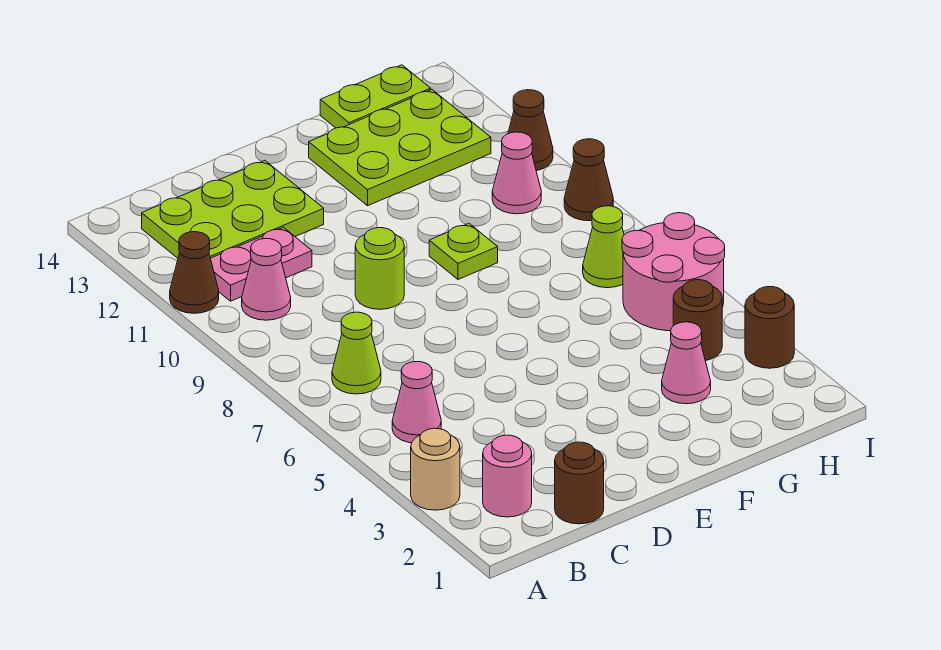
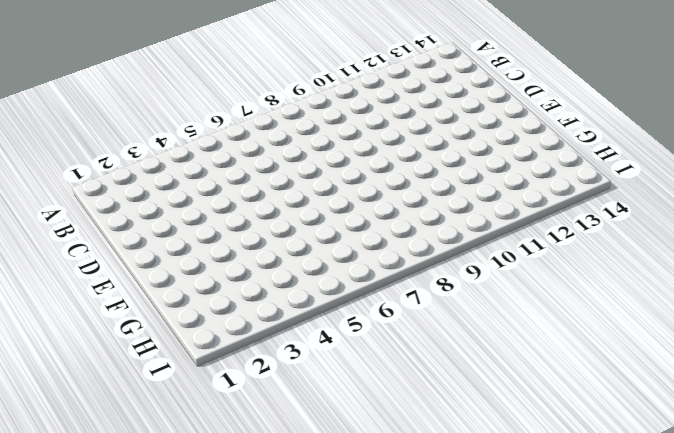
none -> tan 1x1 round brick [411,428,460,510]
none -> brown 1x1 cone [170,232,219,313]
none -> pink 1x1 round brick [483,435,532,517]

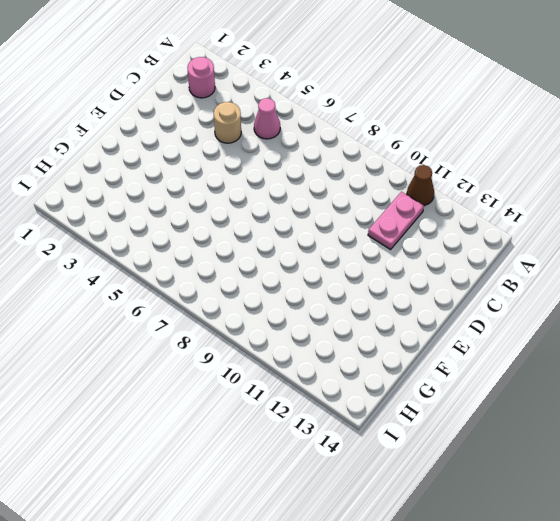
tan 1x1 round brick [214,102,241,143] -> tan 1x1 round brick moved to [411,428,460,510]
none -> lime 1x1 cone [332,312,381,394]
none -> pink 1x1 cone [242,239,291,320]
none -> lime 2x3 plate [142,160,324,258]

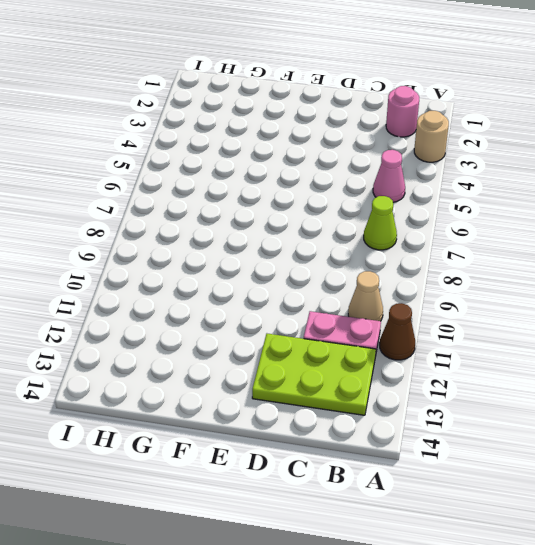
tan 1x1 cone [348,271,383,321] -> pink 1x1 cone [242,239,291,320]
none -> brown 1x1 round brick [555,442,604,524]
none -> lime 1x1 round brick [355,228,404,309]
none -> lime 1x1 plate [429,223,498,279]

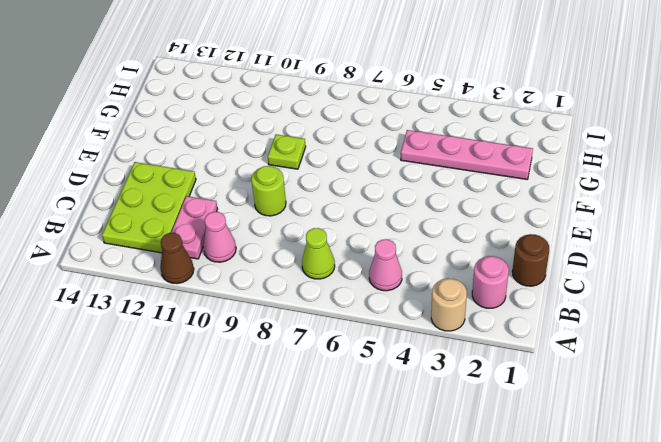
pink 1x4 plate [401,130,533,179] -> pink 1x1 cone [662,322,711,404]
none -> lime 2x3 plate [309,90,491,206]
none -> lime 1x2 plate [320,65,431,128]
none -> brown 1x1 round brick [673,280,722,361]

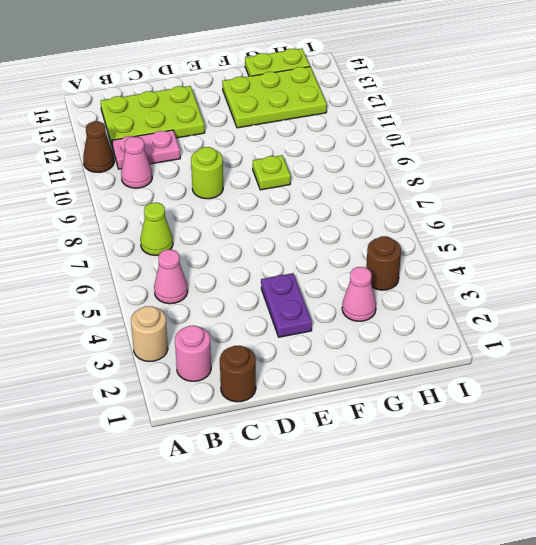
purple 1x2 plate [261,273,312,337] -> none
none -> pink 2x2 round brick [622,213,725,331]
none -> lime 1x1 cone [583,206,624,288]
none -> pink 1x1 cone [492,132,541,214]

